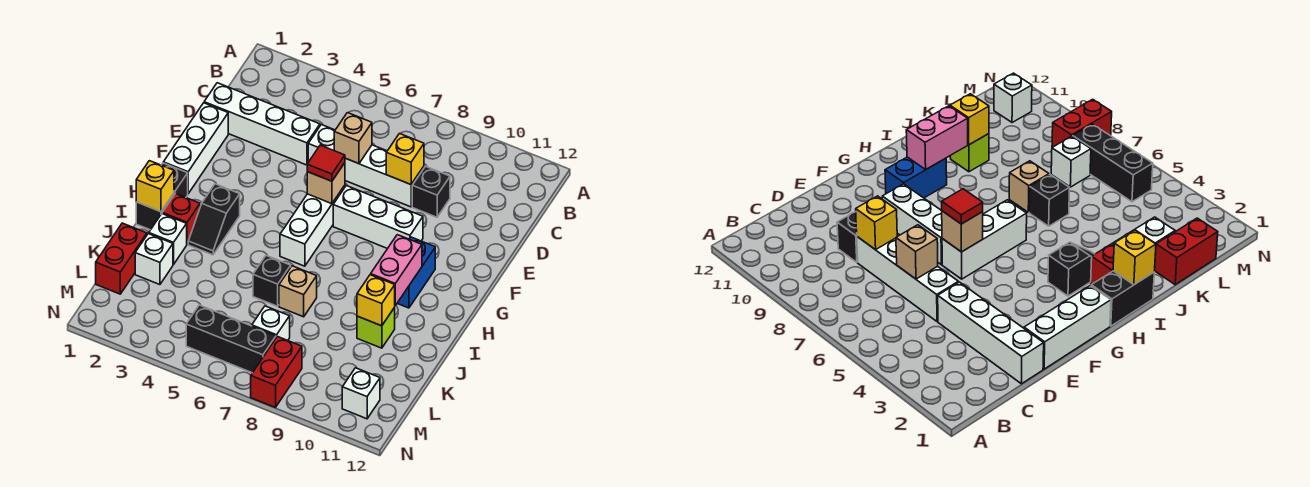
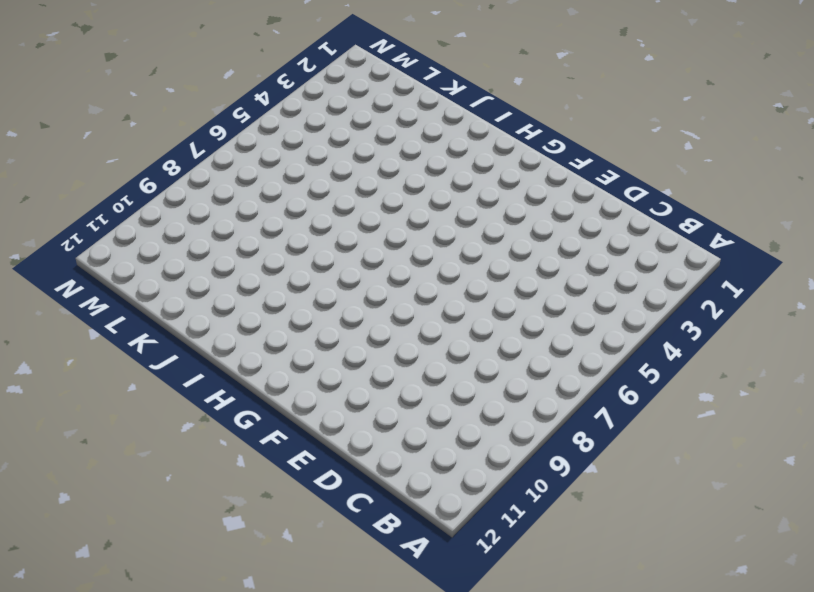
none -> white 1x4 brick [204,83,320,165]
none -> white 1x4 brick [308,125,424,207]
none -> black 1x1 brick [412,166,450,217]

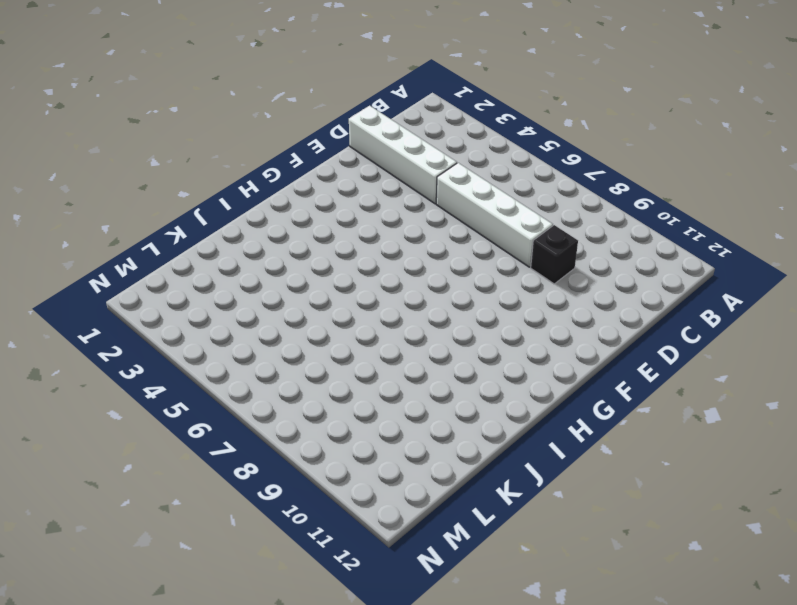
none -> white 1x3 brick [163,103,228,194]
none -> white 1x3 brick [280,185,345,266]
none -> white 1x3 brick [333,186,423,249]

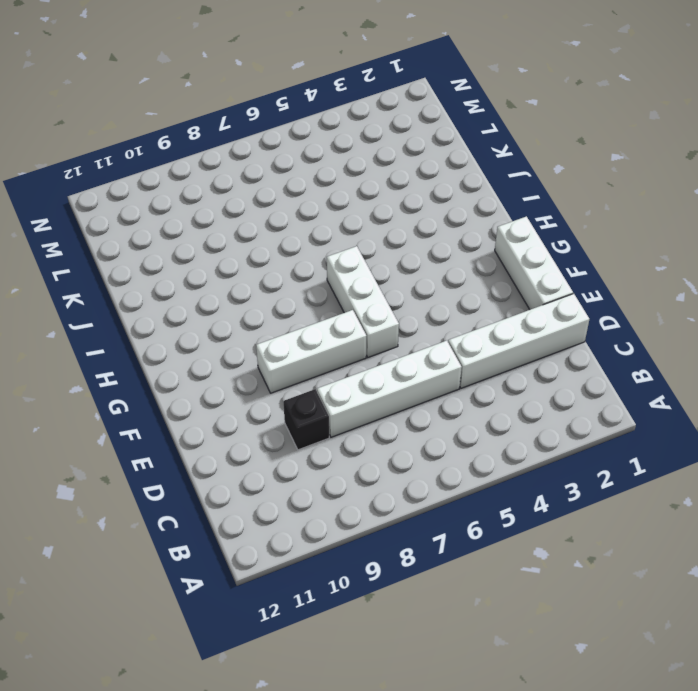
none -> blue 1x2 brick [397,237,435,308]
none -> black 1x2 brick [136,163,188,230]
none -> black 1x2 slope [188,184,240,255]

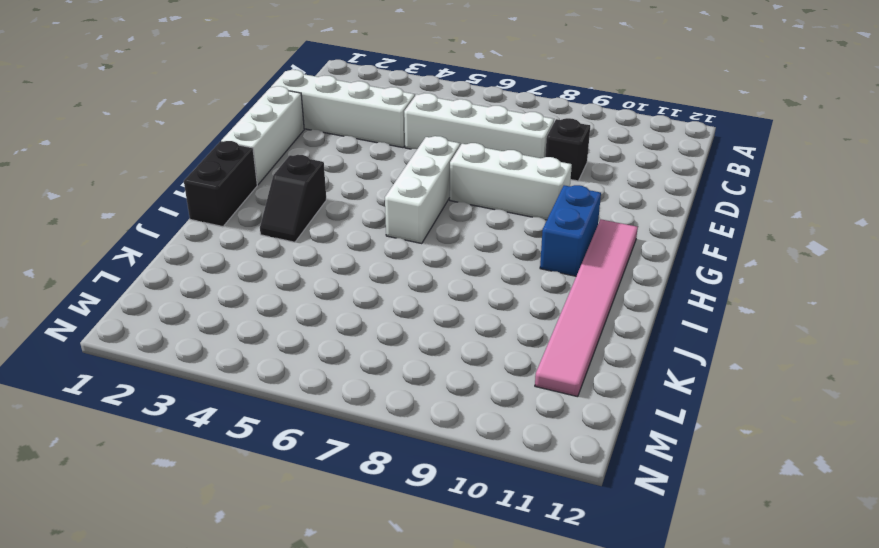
pink 1x6 tile [535,219,638,397] -> none
none -> red 1x1 brick [162,194,200,244]
none -> white 1x1 brick [149,214,187,265]
none -> black 1x1 brick [253,256,291,306]

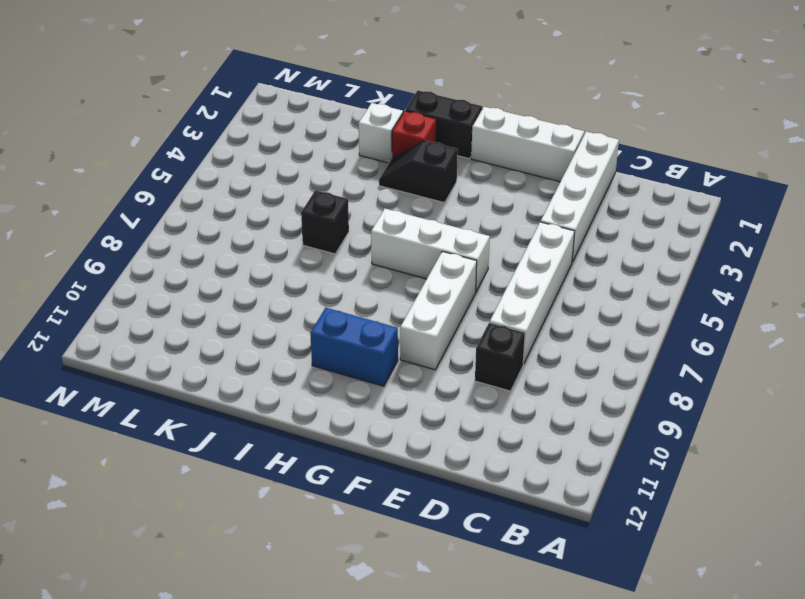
none -> tan 1x1 brick [279,266,317,317]
none -> lime 1x1 brick [357,308,395,348]
none -> red 1x2 brick [96,223,147,294]

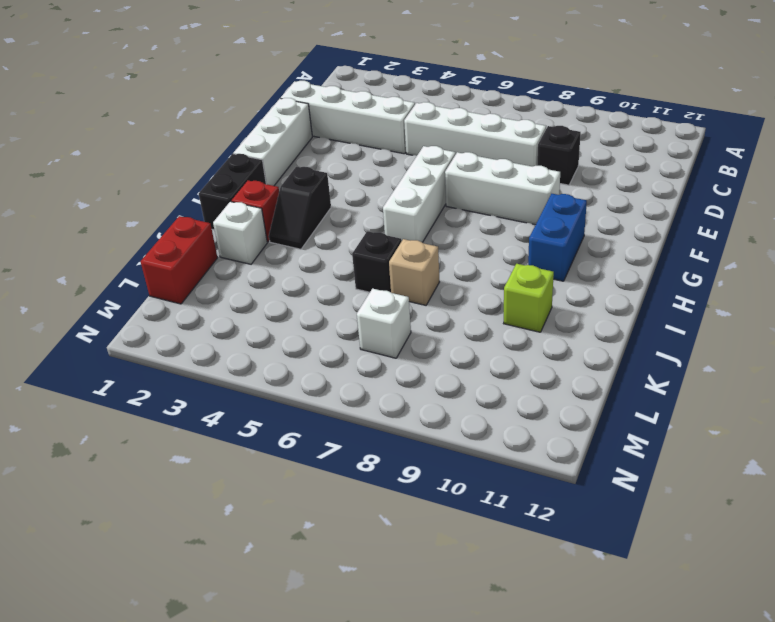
none -> white 1x1 brick [135,234,173,285]
none -> black 1x3 brick [186,305,276,373]
none -> red 1x2 brick [251,336,302,408]

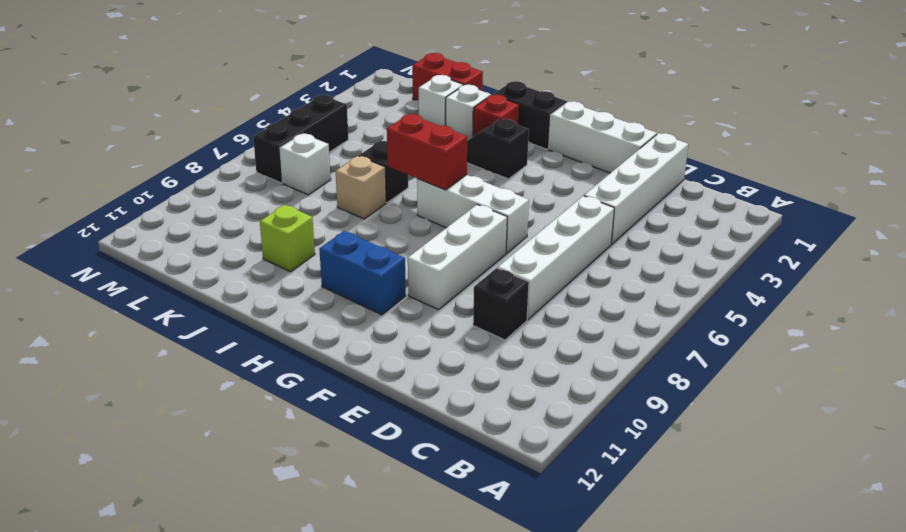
red 1x2 brick [387,114,467,190] -> red 1x2 brick moved to [251,336,302,408]
none -> white 1x1 brick [342,368,380,419]
none -> tan 1x1 brick [334,113,372,164]
none -> yellow 1x1 brick [386,134,424,184]

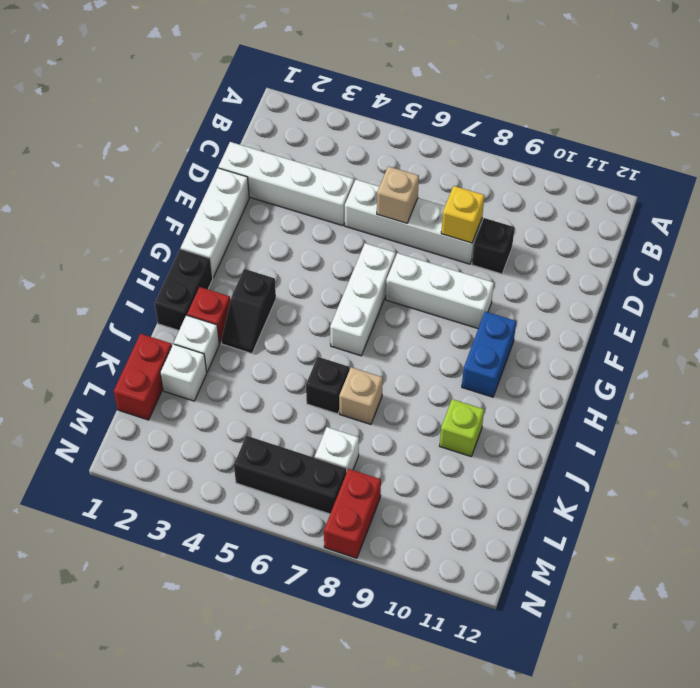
none -> white 1x1 brick [342,368,380,419]
none -> tan 1x1 brick [307,163,345,204]
none -> pink 1x2 brick [371,235,422,306]

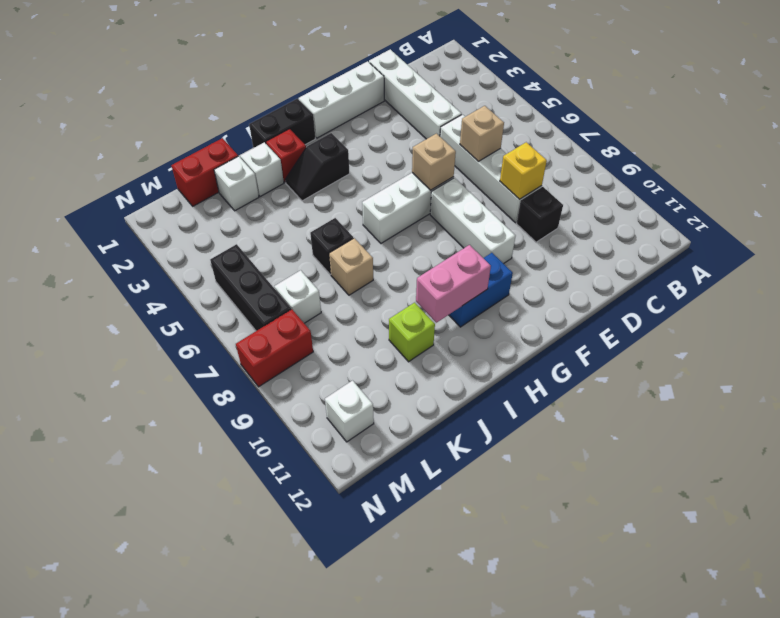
none -> yellow 1x1 brick [136,161,174,212]
none -> yellow 1x1 brick [357,275,395,326]
none -> red 1x1 tile [307,145,345,181]

